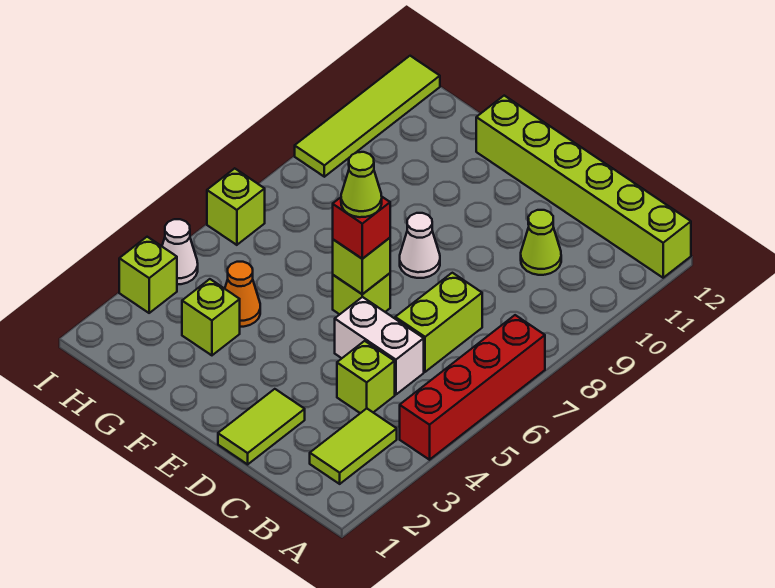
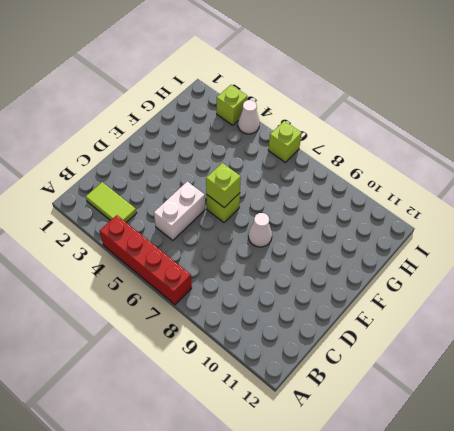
none -> lime 1x6 brick [476,96,691,278]
none -> lime 1x1 brick [337,341,395,413]
none -> lime 1x2 brick [395,273,482,372]

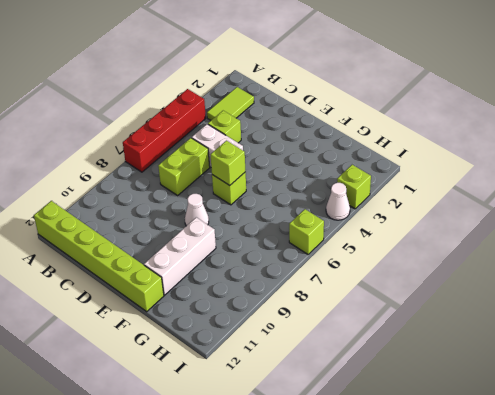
white 1x3 brick [144,217,216,295] -> none
none -> lime 1x1 cone [521,210,561,275]
none -> lime 1x2 tile [218,389,305,464]
none -> lime 1x1 brick [182,279,240,355]

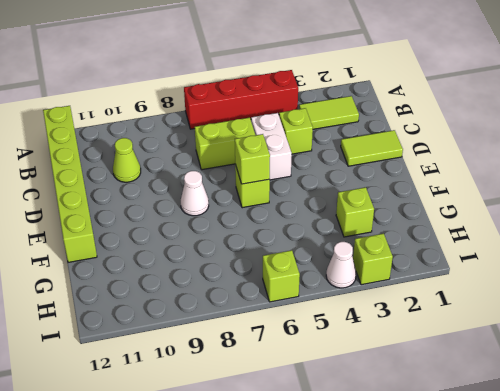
none -> orange 1x1 cone [225,262,260,327]
none -> lime 1x4 tile [295,56,440,177]
none -> red 1x1 brick [333,197,390,259]

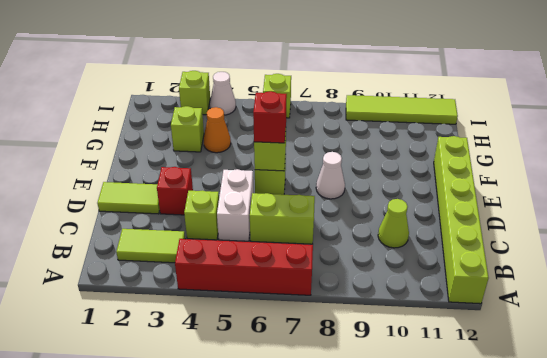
red 1x1 brick [157,167,193,215] -> none
none -> lime 1x1 cone [341,152,382,217]

